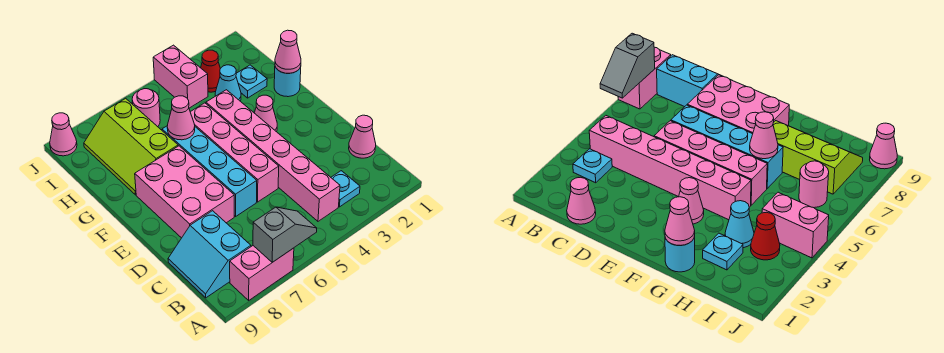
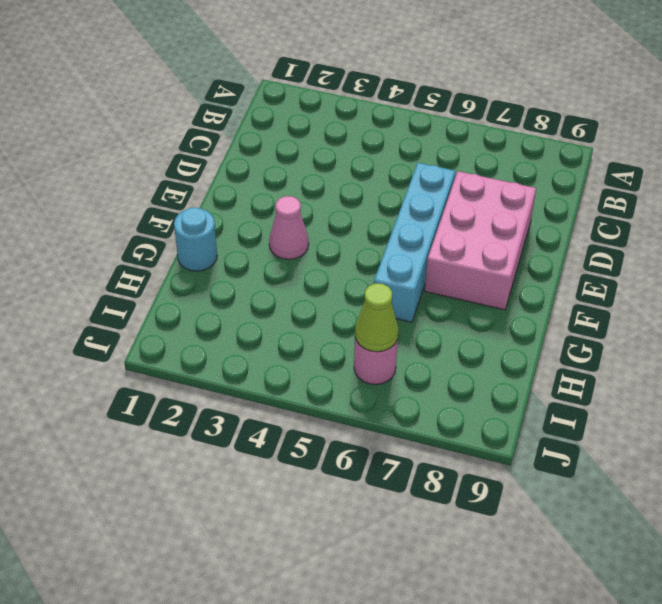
lime 1x1 cone [355,284,398,352] -> none
none -> pink 1x2 brick [230,246,294,300]
none -> cyan 1x1 plate [331,171,360,207]
none -> pink 1x6 brick [206,90,340,221]

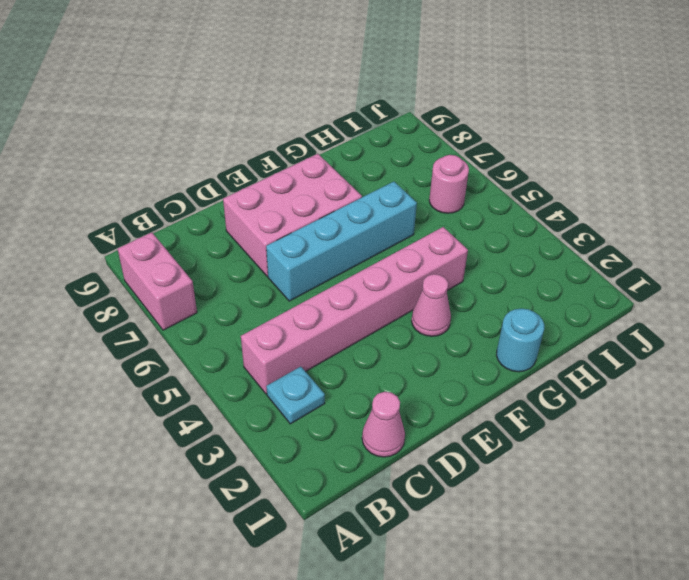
none -> cyan 2x2 slope [168,211,251,298]
none -> pink 1x4 brick [190,103,279,202]
none -> lime 2x3 slope [84,98,178,195]

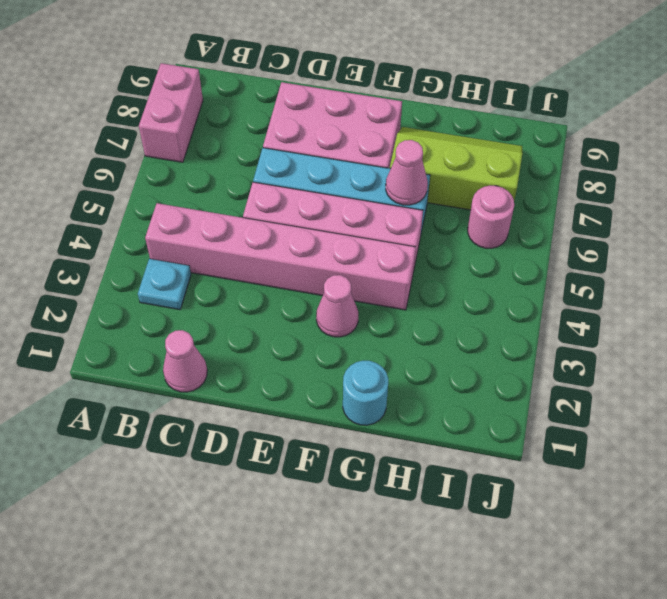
none -> cyan 2x2 slope [168,211,251,298]
none -> cyan 1x1 plate [236,65,267,98]
none -> cyan 1x1 cone [215,65,241,101]

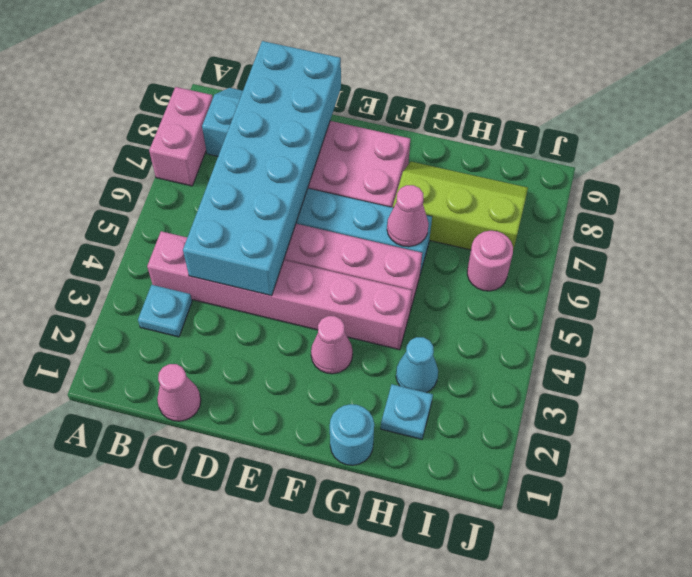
cyan 2x6 brick [183,41,341,296] -> none
none -> red 1x1 cone [201,50,220,92]
none -> pink 1x2 brick [153,45,208,108]
none -> pink 1x1 cone [50,113,77,156]

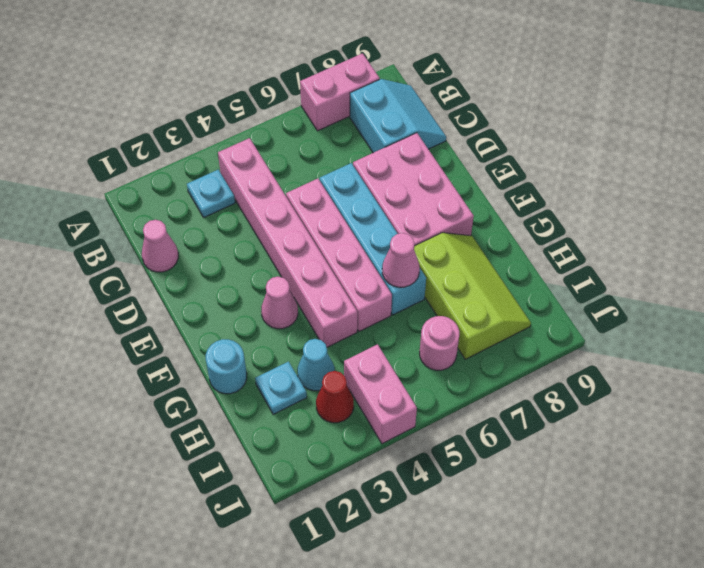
none -> pink 1x1 cone [50,113,77,156]
none -> grey 1x2 slope [253,207,317,262]
none -> pink 1x1 cone [275,30,301,73]

